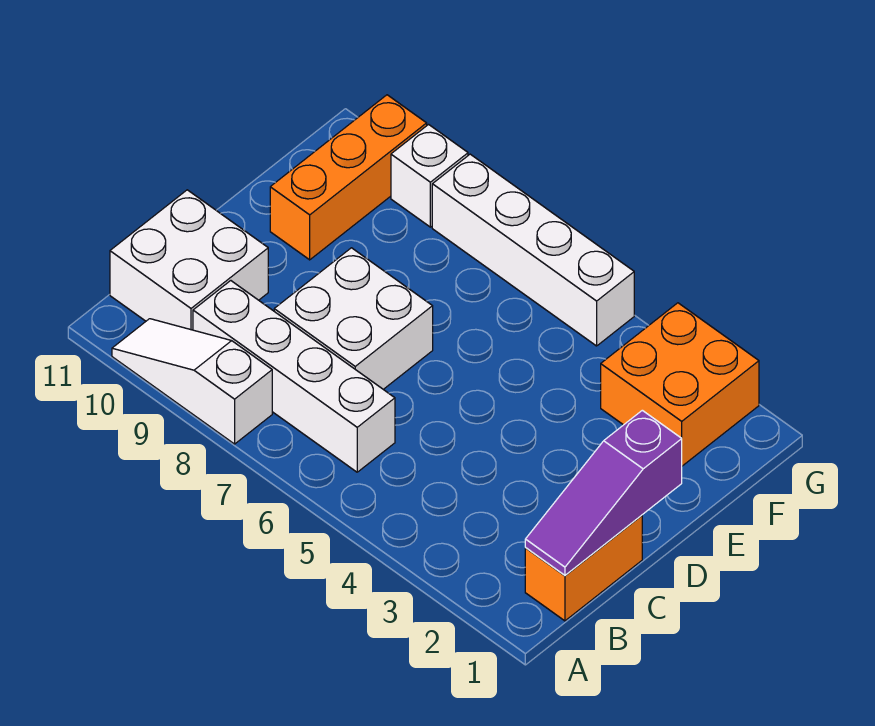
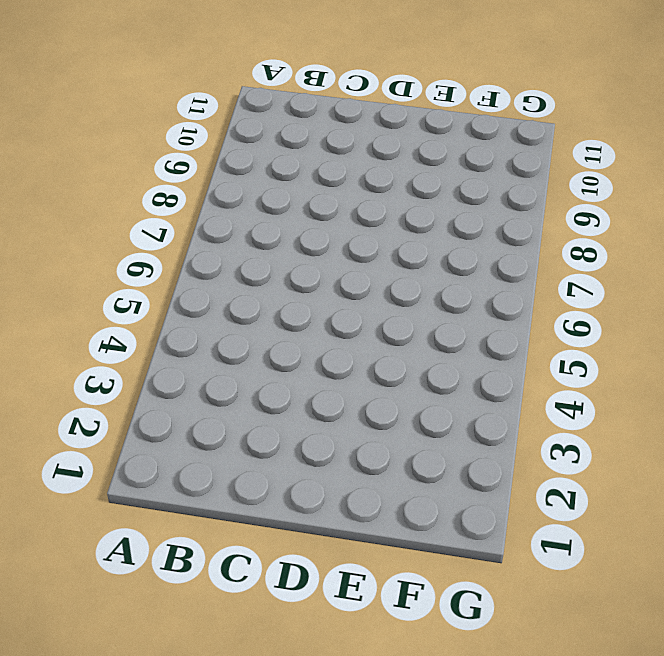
none -> white 1x3 slope [112,319,272,444]
none -> orange 1x2 brick [525,515,642,621]

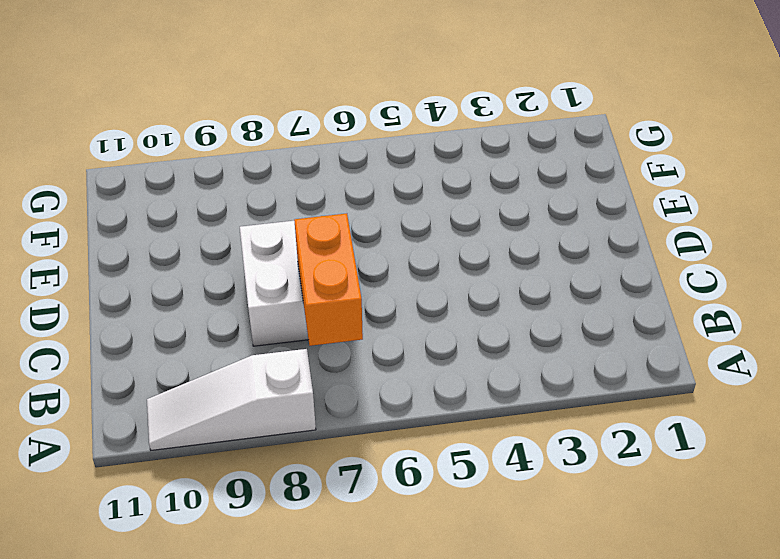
orange 1x2 brick [294,214,363,346] -> orange 1x2 brick moved to [525,515,642,621]
none -> white 1x4 brick [193,281,395,472]
none -> white 2x2 brick [110,190,268,330]

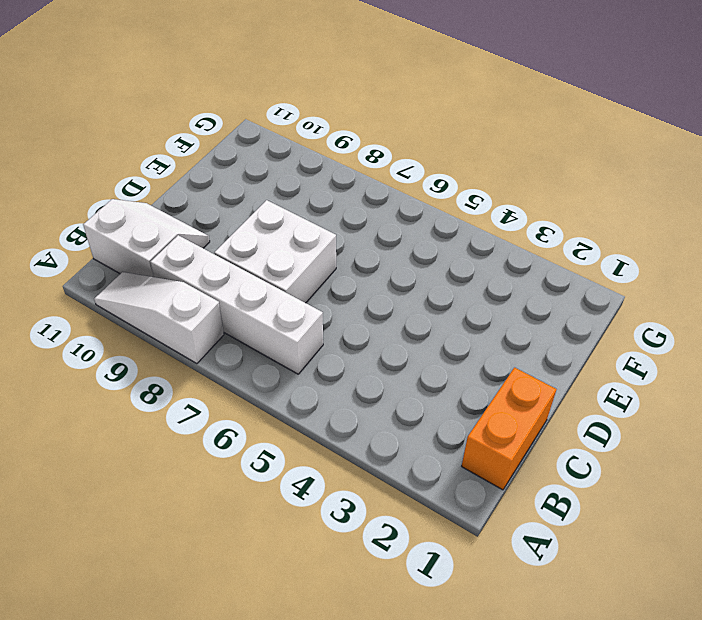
white 2x2 slope [83,199,210,277] -> white 2x2 brick [110,190,268,330]
none -> orange 1x3 brick [270,95,427,260]
none -> orange 2x2 brick [601,303,759,466]

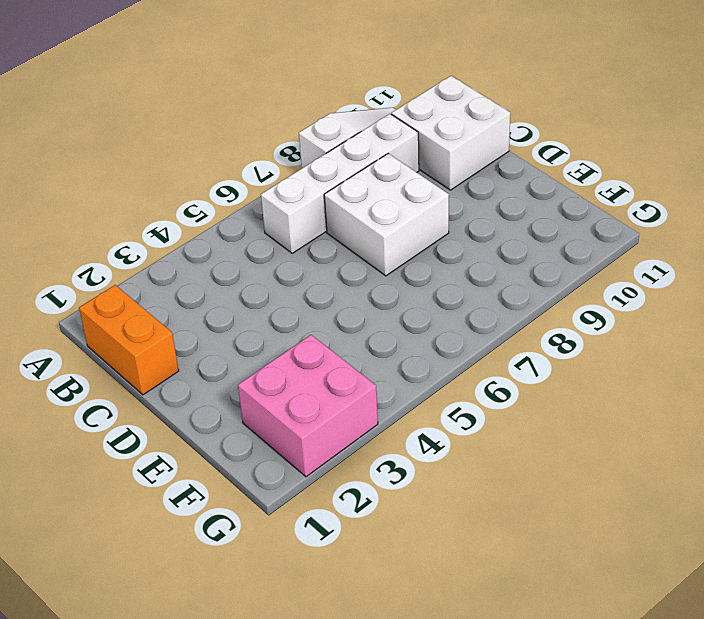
pink 2x2 brick [238,335,378,477] -> orange 2x2 brick [601,303,759,466]
none -> orange 1x3 brick [270,95,427,260]
none -> white 1x4 brick [432,154,634,346]

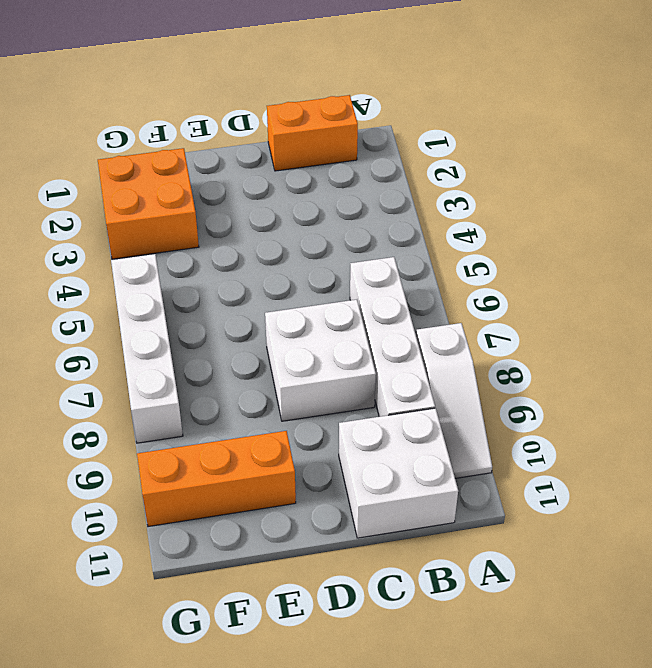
none -> white 1x1 brick [391,125,468,227]
none -> purple 1x3 slope [525,410,682,575]

